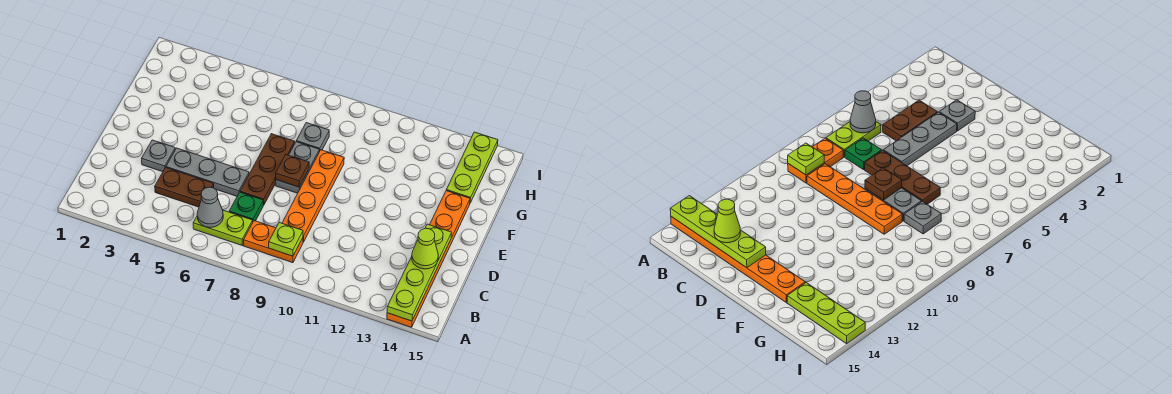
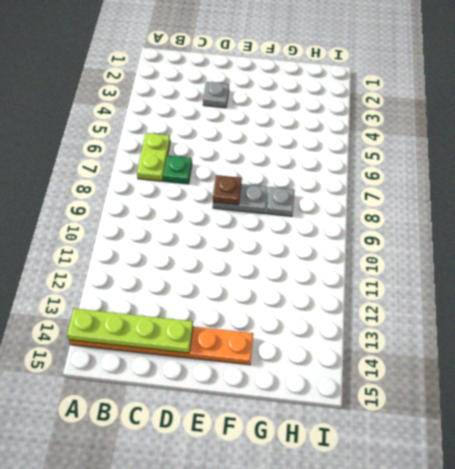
none -> orange 1x2 plate [244,221,303,263]
none -> brown 1x2 plate [155,168,214,207]
none -> orange 1x4 plate [282,150,344,242]

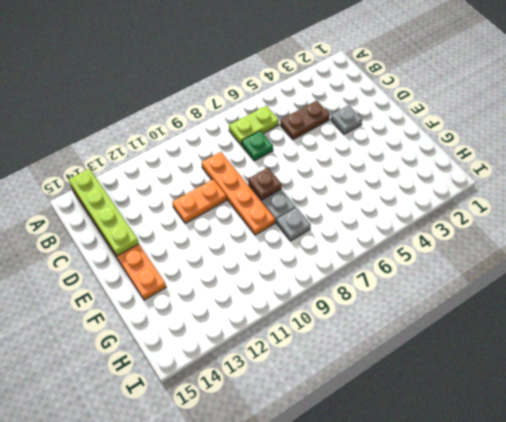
orange 1x2 plate [172,179,226,223] -> orange 1x2 plate moved to [244,221,303,263]
none -> grey 1x3 plate [166,148,249,196]
none -> brown 1x3 plate [240,134,295,205]
none -> lime 1x3 plate [446,132,498,203]

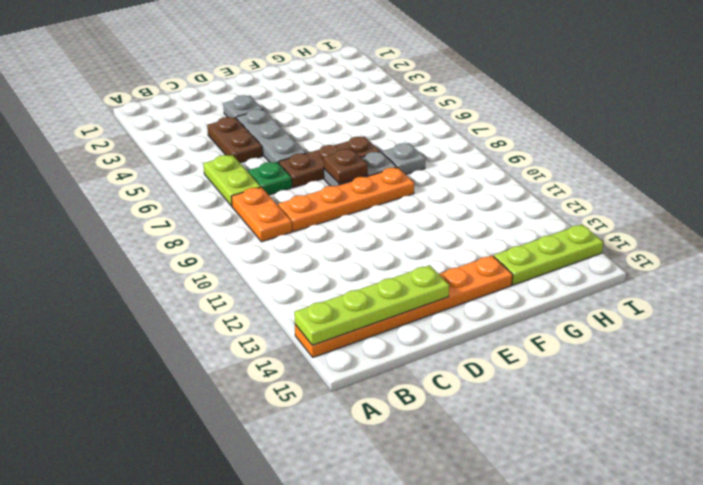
none -> grey 1x1 cone [197,187,223,227]
none -> lime 1x1 plate [269,223,303,256]
none -> lime 1x1 cone [412,228,438,269]

